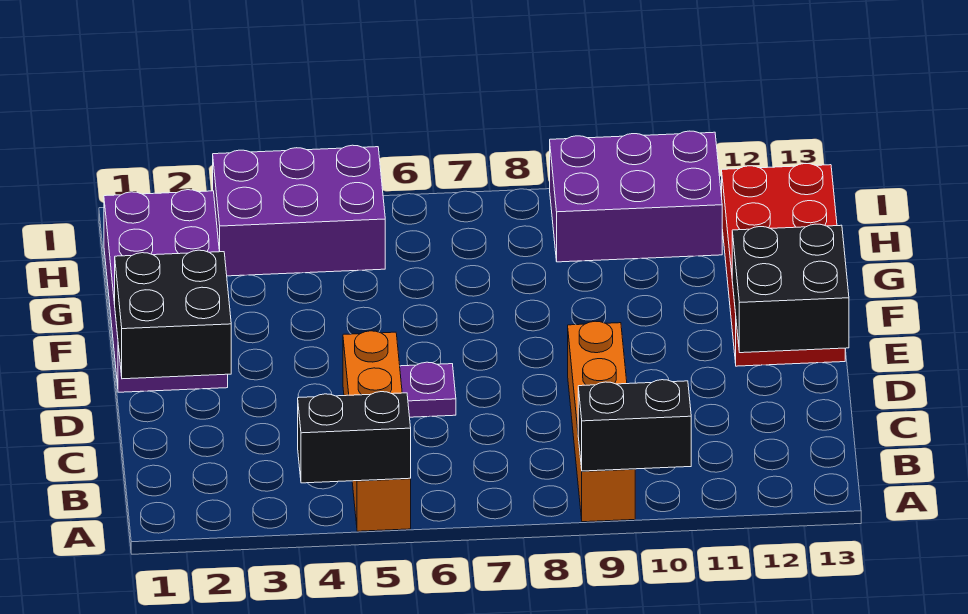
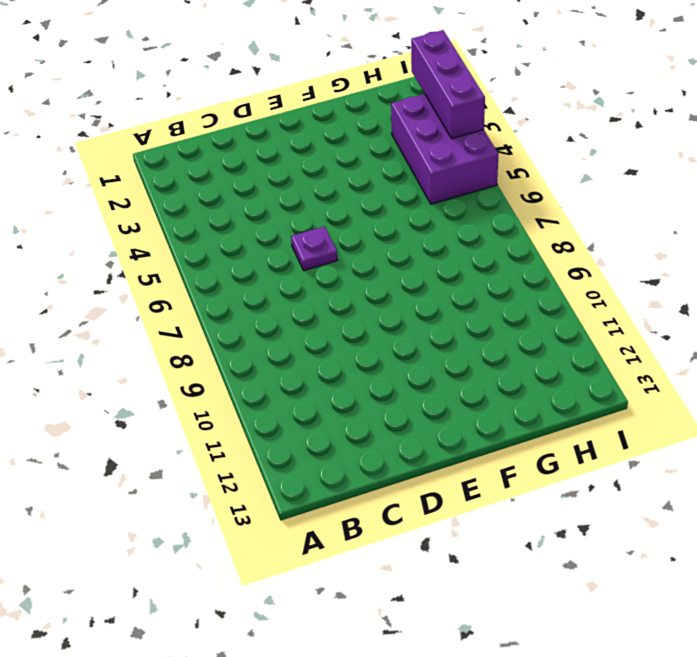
purple 1x3 brick [411,30,485,139] -> none
none -> orange 1x4 brick [343,331,411,531]
none -> orange 1x4 brick [568,321,635,522]

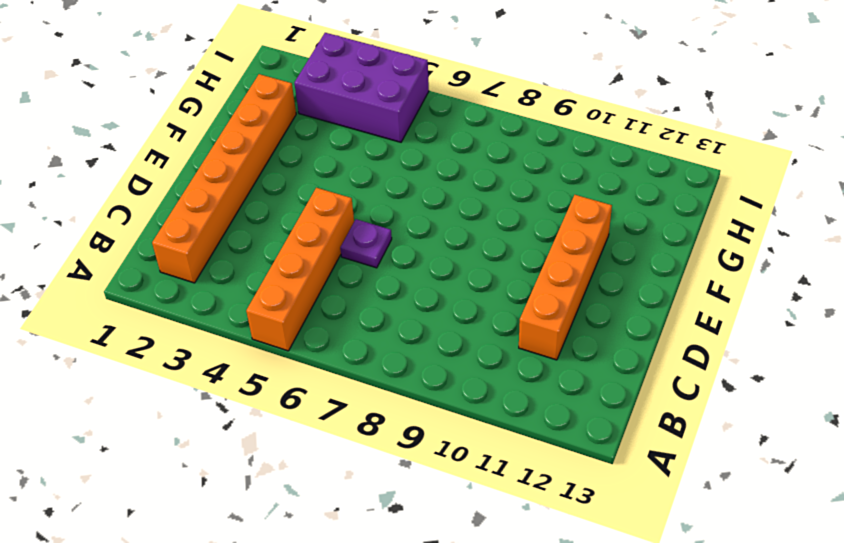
orange 1x6 brick [152,74,296,283] -> purple 2x4 brick [104,190,228,392]
orange 1x4 brick [519,195,612,360] -> orange 1x4 brick moved to [568,321,635,522]
none -> red 2x4 brick [722,164,845,366]
none -> purple 2x3 brick [550,131,722,262]

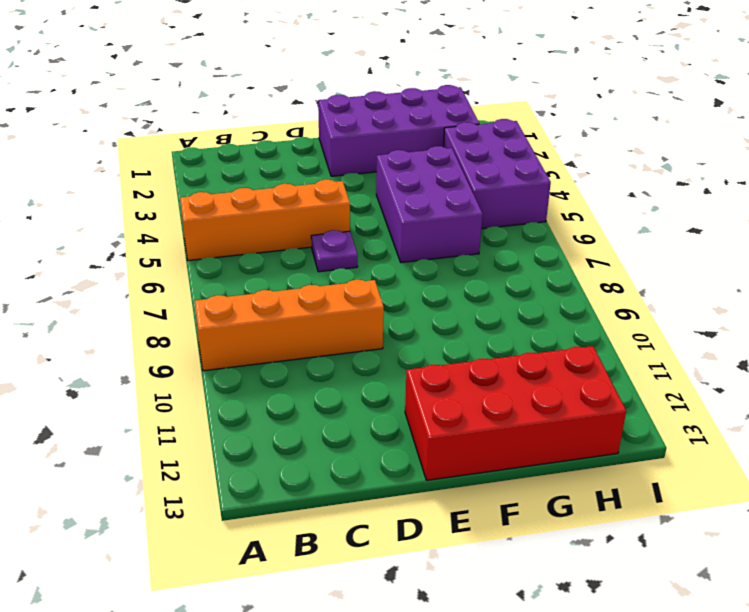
purple 2x3 brick [376,146,482,263] -> purple 2x3 brick moved to [550,131,722,262]
none -> black 1x2 brick [298,392,411,483]
none -> black 1x2 brick [578,380,691,471]

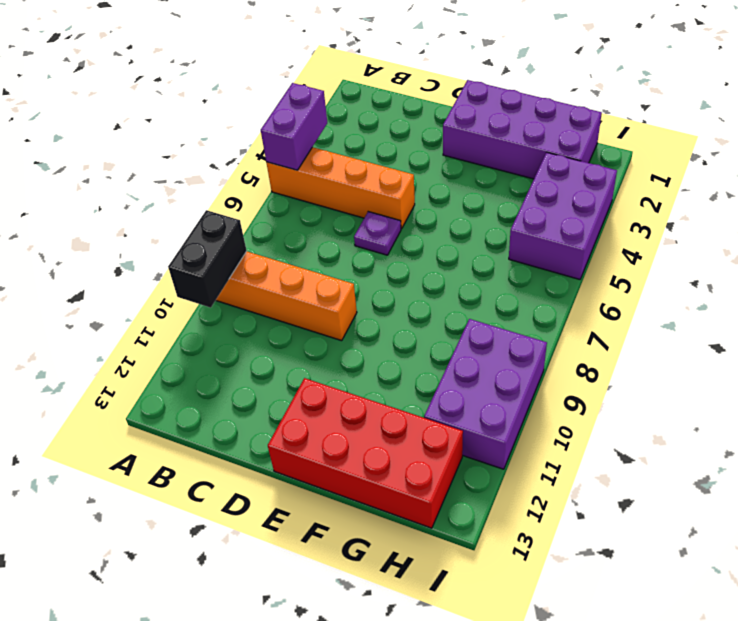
purple 1x2 brick [261,83,327,170] -> black 1x2 brick [298,392,411,483]
none -> black 2x2 brick [115,250,231,379]
none -> black 2x2 brick [732,224,849,353]

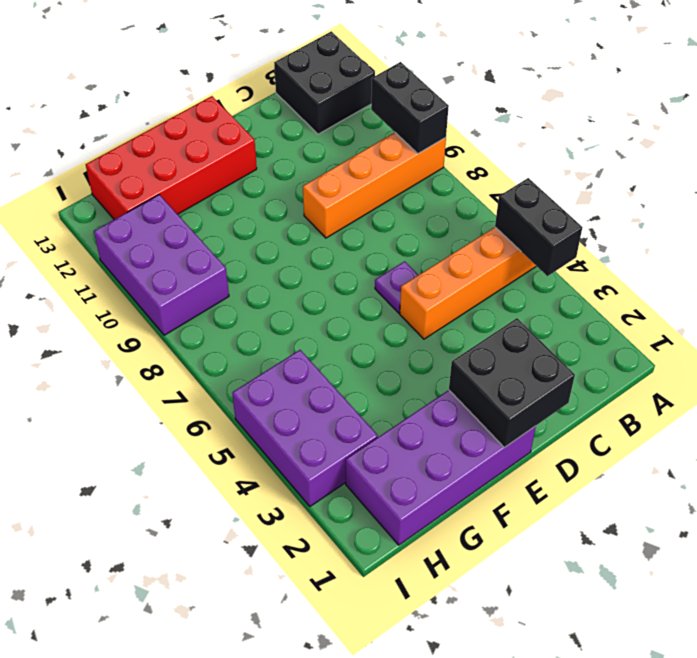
black 2x2 brick [274,31,375,134] -> black 2x2 brick moved to [732,224,849,353]

